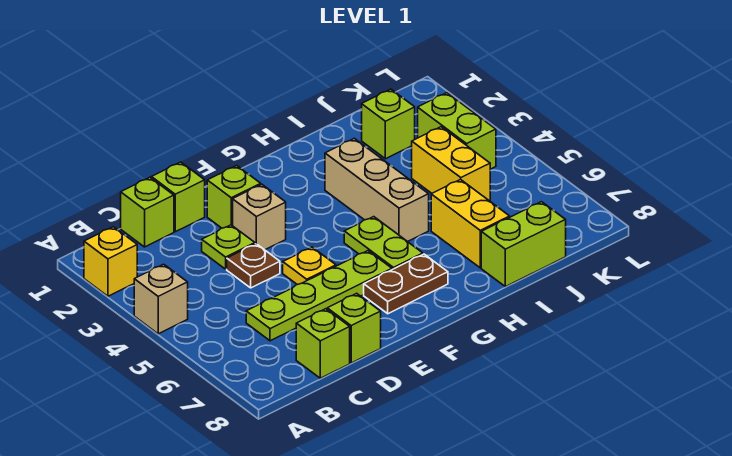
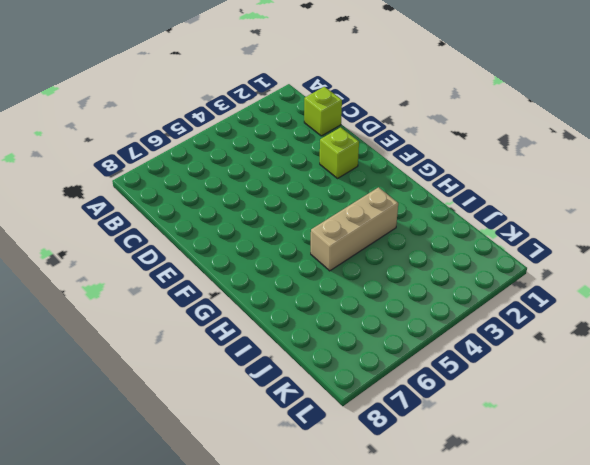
none -> yellow 1x1 brick [84,227,137,296]
none -> tan 1x1 brick [134,264,188,334]
none -> lime 1x4 plate [246,251,392,341]

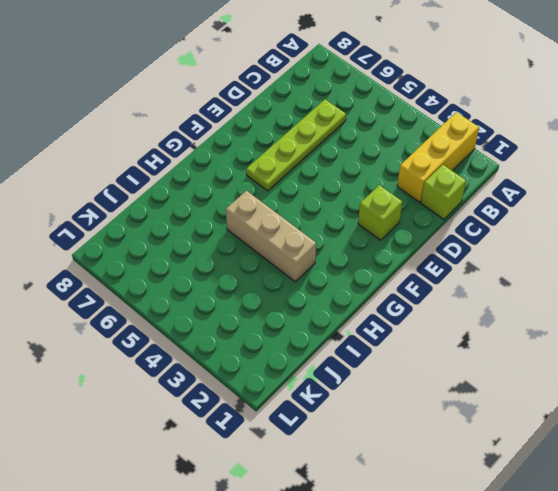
yellow 1x3 brick [397,112,479,202] -> yellow 1x1 brick [84,227,137,296]
none -> tan 1x1 brick [134,264,188,334]
none -> lime 1x1 brick [296,309,350,378]
none -> lime 1x1 brick [151,162,205,232]

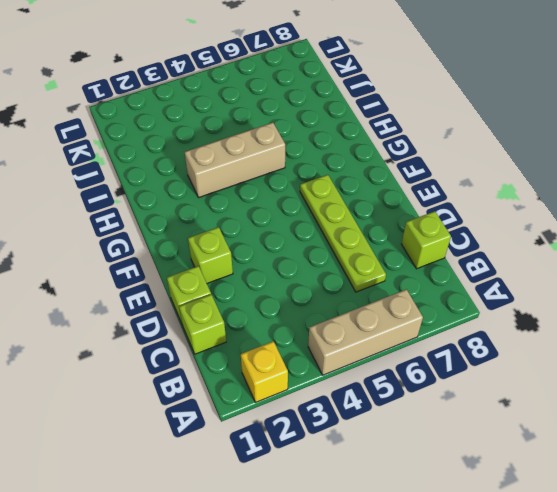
tan 1x3 brick [308,289,423,375] -> tan 1x1 brick [134,264,188,334]
none -> lime 1x1 plate [202,225,255,269]
none -> brown 1x1 plate [227,244,280,288]
none -> lime 1x1 brick [327,293,381,363]

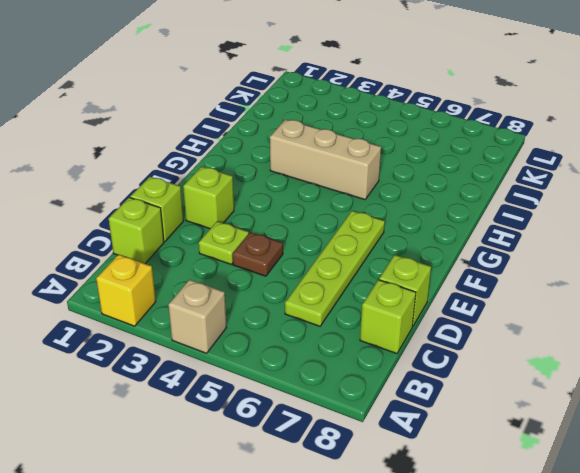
none -> tan 1x1 brick [233,184,286,250]
none -> yellow 1x1 plate [283,247,336,285]
none -> brown 1x2 plate [364,254,448,314]

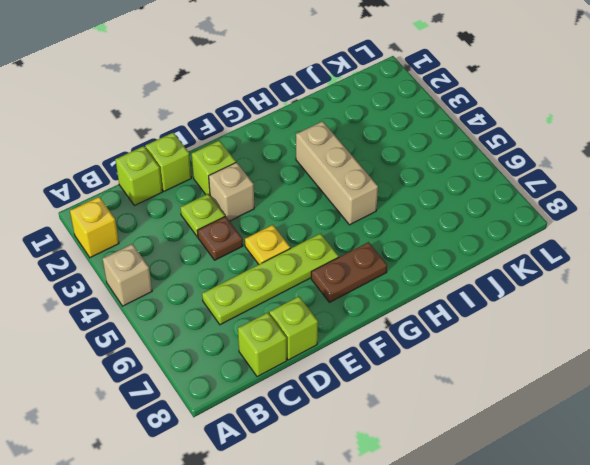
none -> lime 1x2 plate [344,217,423,270]
none -> yellow 1x2 brick [431,179,510,268]
none -> lime 1x2 brick [481,202,566,287]

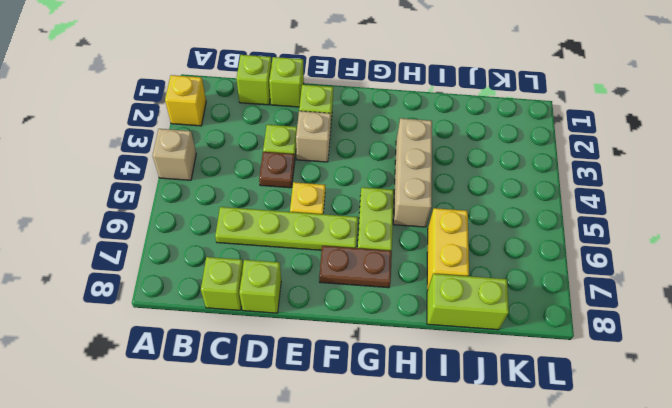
none -> lime 1x1 brick [362,89,415,159]
none -> yellow 1x2 brick [412,127,490,201]
none -> lime 1x2 brick [418,93,496,169]

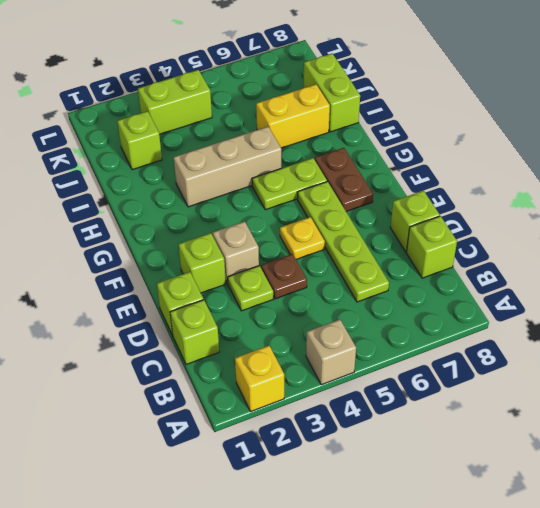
none -> yellow 1x2 brick [412,127,490,201]

